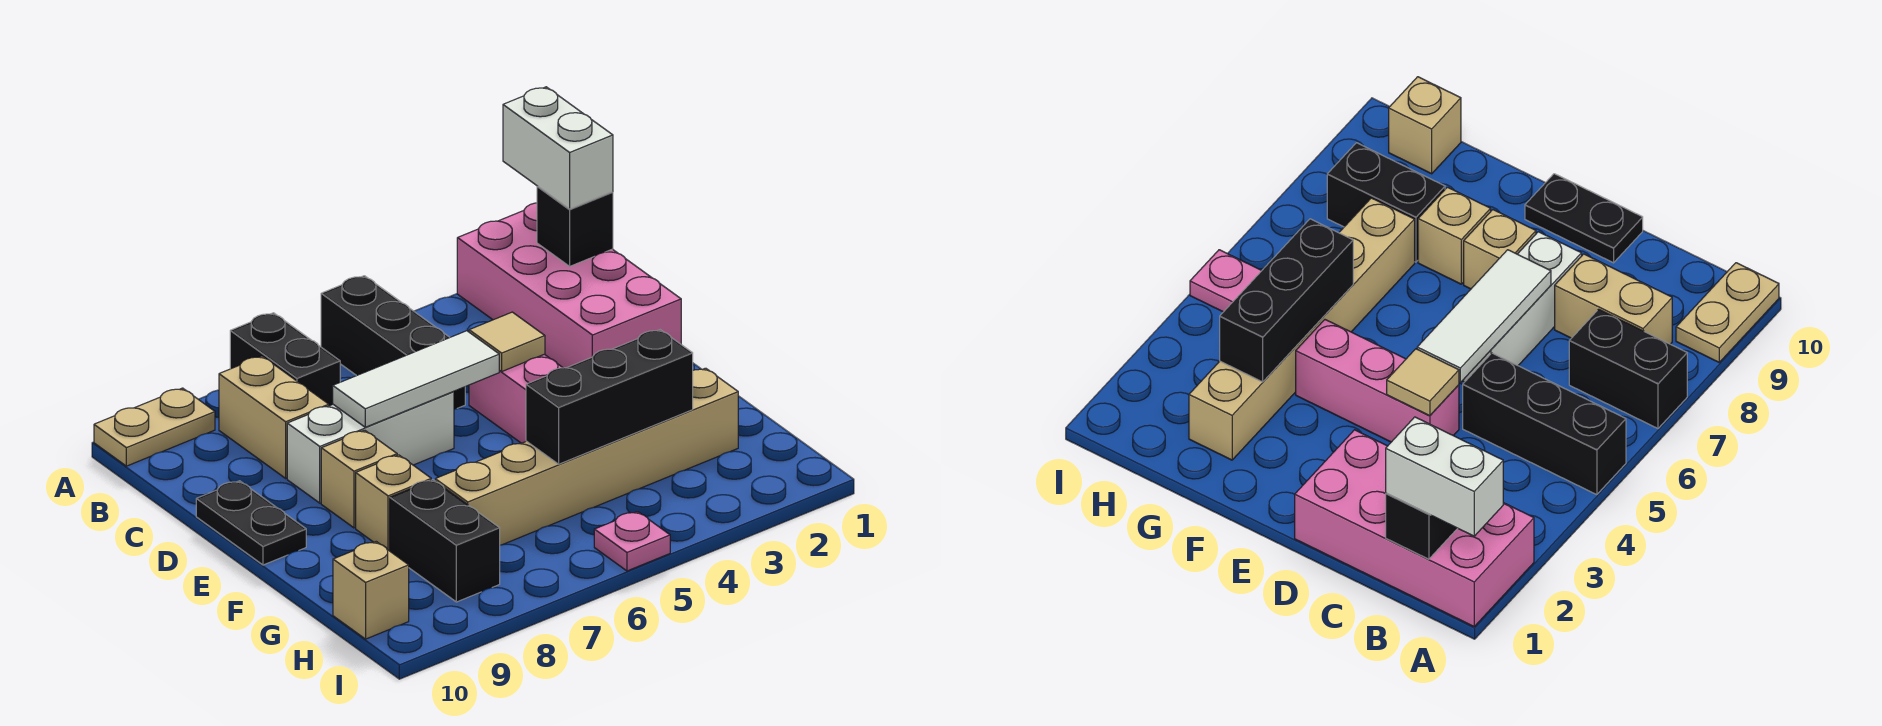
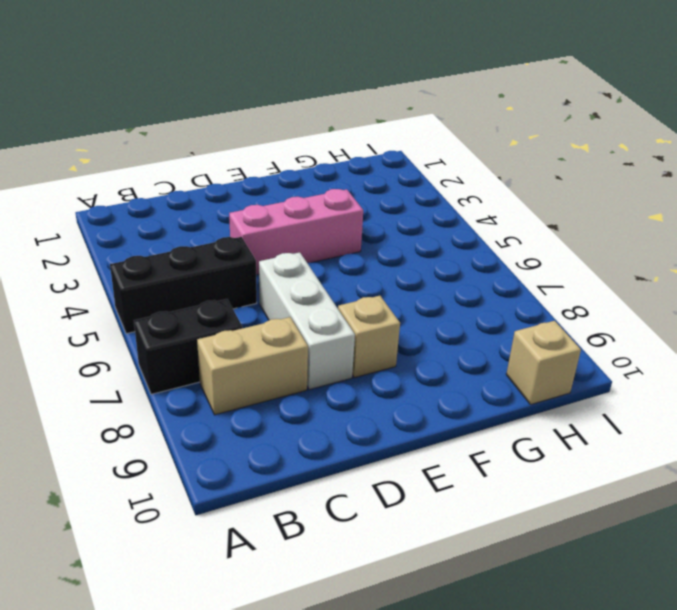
none -> pink 2x4 brick [457,203,681,368]
none -> tan 1x2 plate [94,388,215,466]
none -> black 1x2 plate [196,481,306,565]

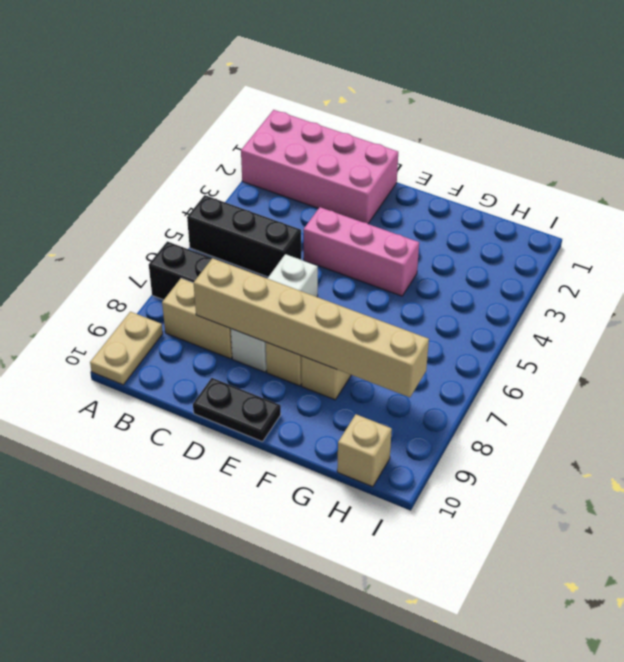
tan 1x6 brick [194,258,429,397] -> tan 1x6 brick turned to [435,368,738,545]
none -> black 1x2 brick [390,480,500,602]
none -> pink 1x1 plate [594,512,670,571]
none -> black 1x1 brick [537,186,613,266]

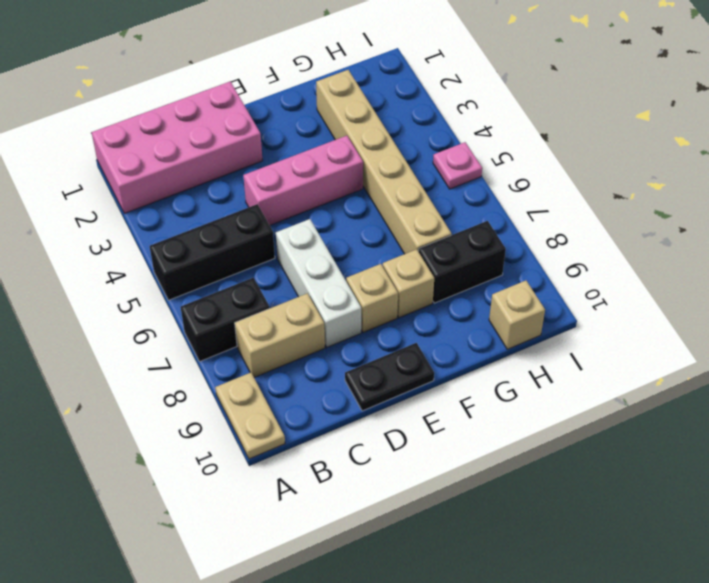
none -> black 1x1 brick [537,186,613,266]
none -> tan 1x1 tile [469,312,545,371]
none -> white 1x3 tile [333,331,499,427]

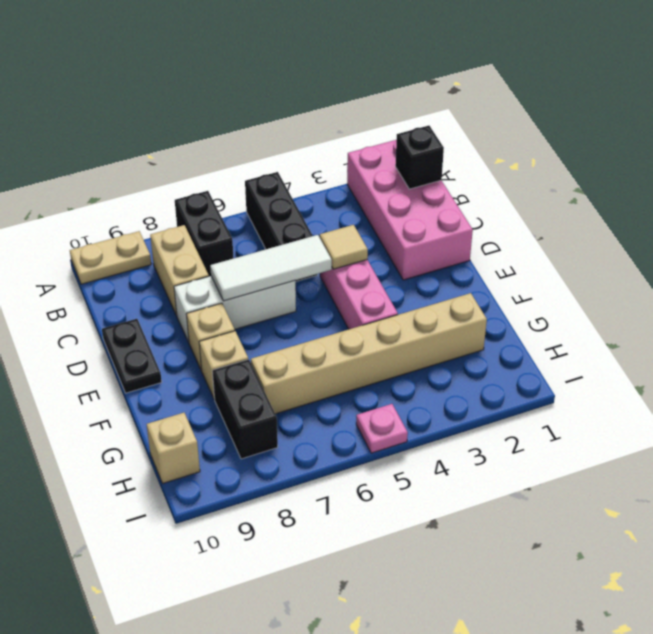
none -> black 1x3 brick [526,330,693,464]
none -> white 1x2 brick [503,87,613,209]

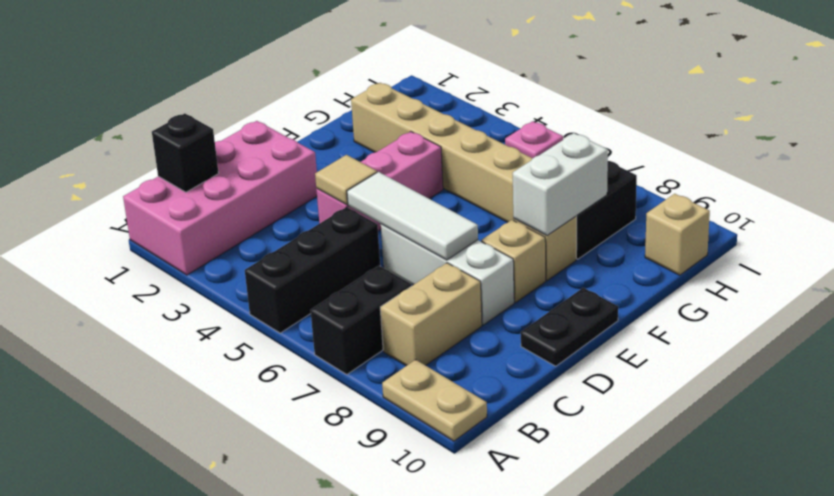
white 1x2 brick [513,133,608,235] -> white 1x2 brick moved to [503,87,613,209]
none -> black 1x3 brick [526,330,693,464]

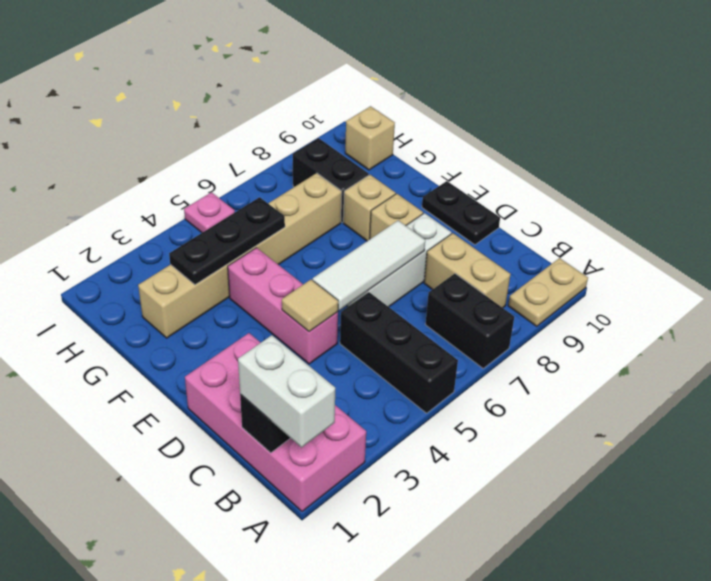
black 1x3 plate [169,197,285,285] -> black 1x3 brick [526,330,693,464]

